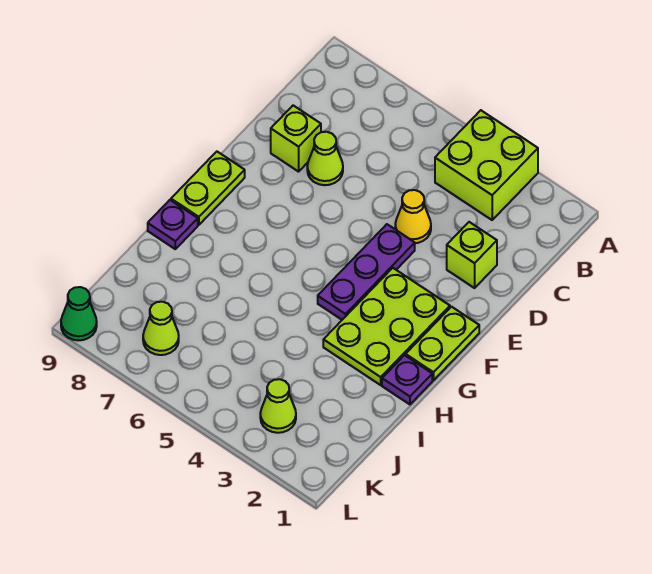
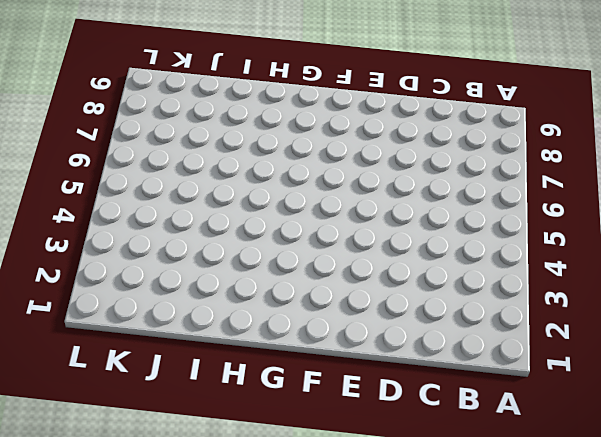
none -> lime 2x2 brick [435,110,538,220]
none -> lime 1x1 brick [447,222,497,288]
none -> yellow 1x1 cone [395,190,431,243]

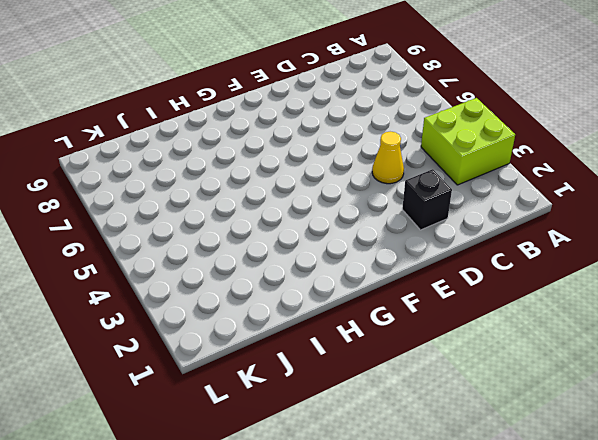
black 1x1 brick [402,169,452,230] -> lime 1x1 brick [447,222,497,288]
none -> lime 1x1 cone [307,132,343,185]
none -> lime 1x1 brick [271,105,321,172]
none -> purple 1x3 plate [318,224,415,320]

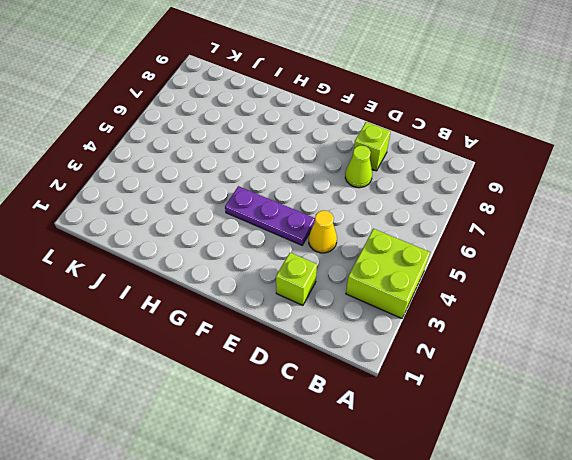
none -> lime 1x2 plate [406,307,479,380]
none -> lime 2x3 plate [323,268,450,385]
none -> lime 1x2 plate [171,152,245,225]

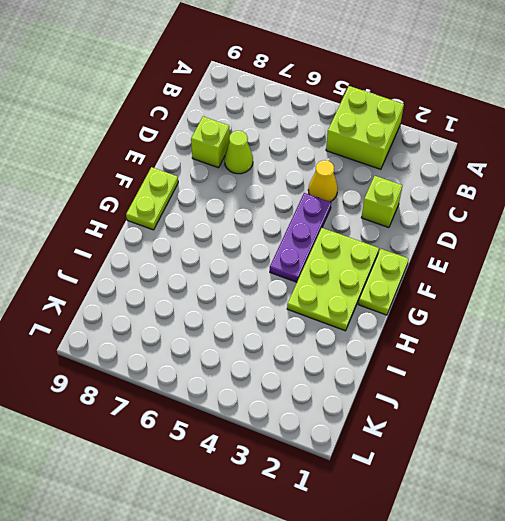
none -> purple 1x1 plate [382,355,432,404]
none -> purple 1x1 plate [148,200,198,249]
none -> lime 1x1 cone [260,379,296,433]

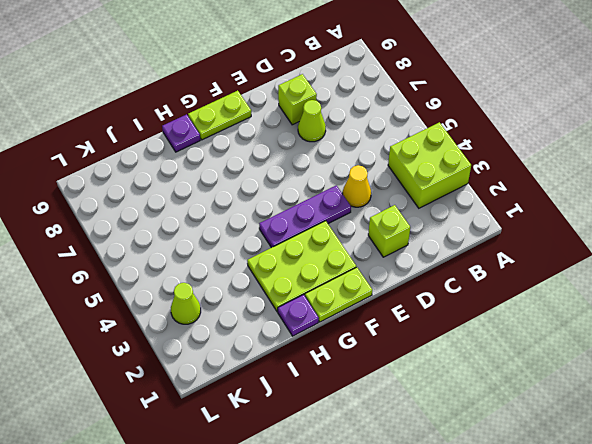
none -> lime 1x1 cone [143,302,179,355]
none -> green 1x1 cone [61,287,97,340]

